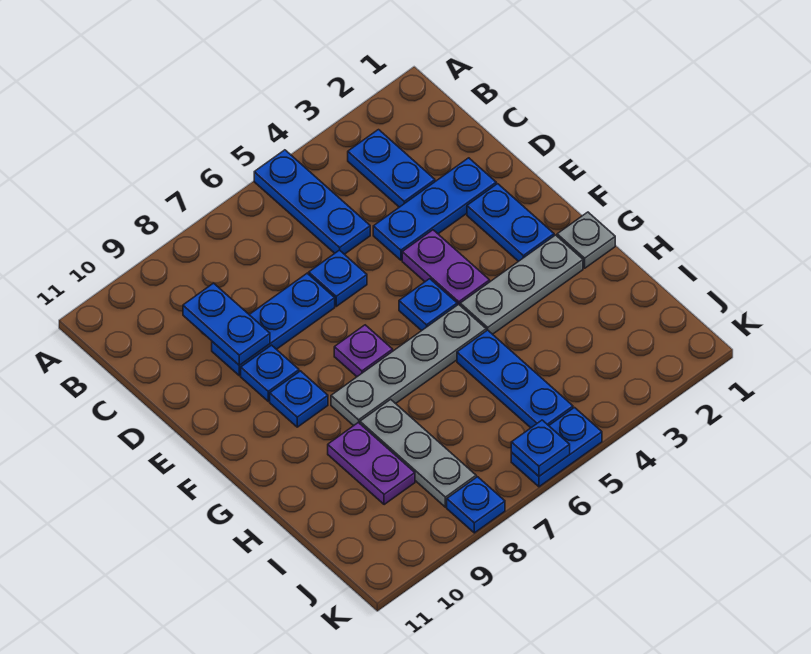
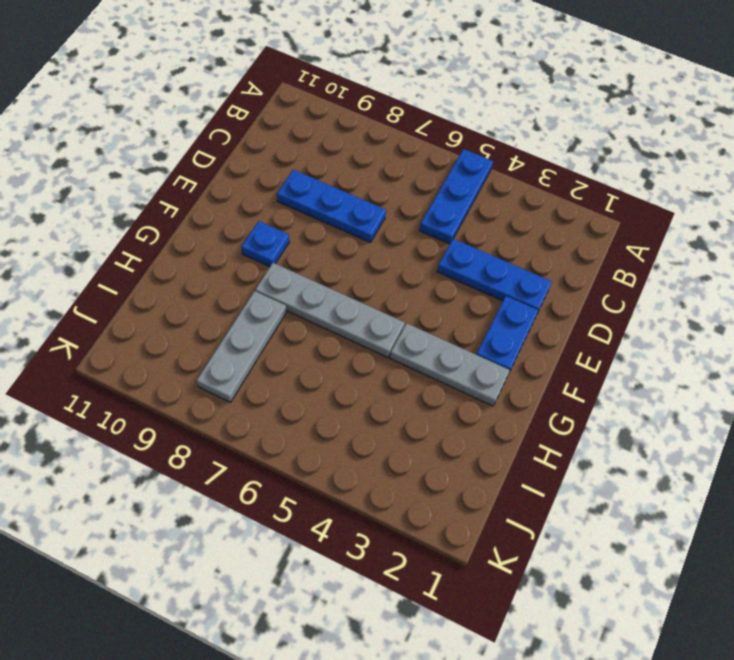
none -> blue 1x2 plate [348,130,435,207]
none -> blue 1x1 plate [309,250,367,306]
none -> purple 1x2 plate [402,230,490,305]

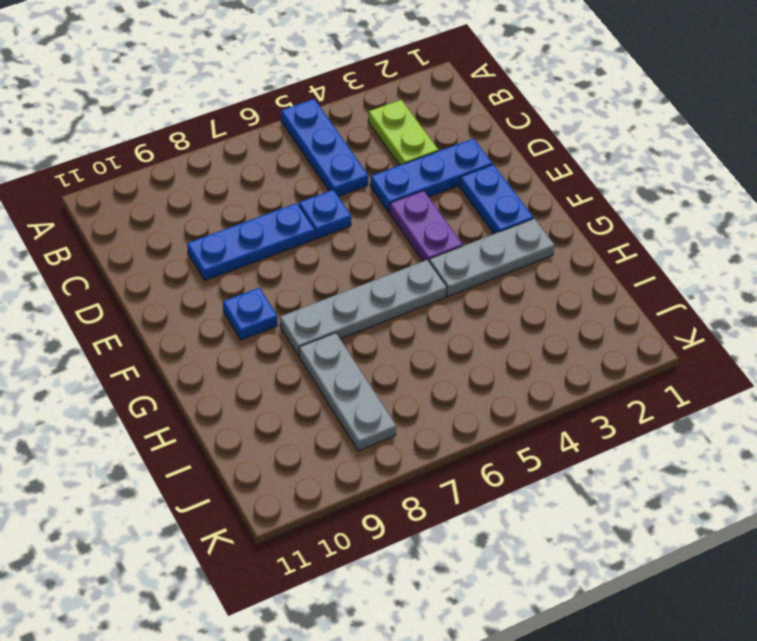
lime 1x2 plate [368,100,438,165] -> blue 1x2 plate [348,130,435,207]
none -> blue 1x1 plate [241,345,299,401]
none -> blue 1x1 plate [399,279,457,331]
none -> purple 1x1 plate [334,325,393,377]

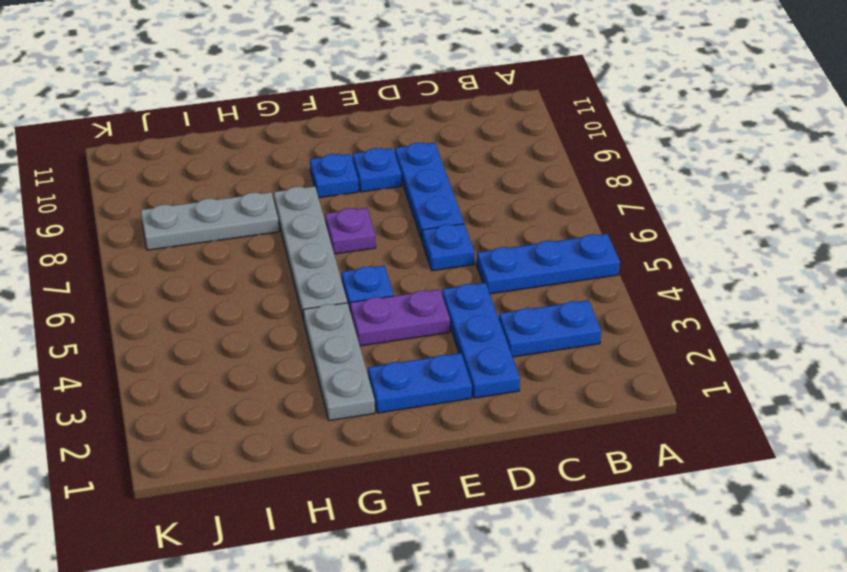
none -> grey 1x1 plate [557,212,615,268]
none -> blue 1x3 plate [457,330,573,428]
none -> purple 1x2 plate [328,422,415,505]

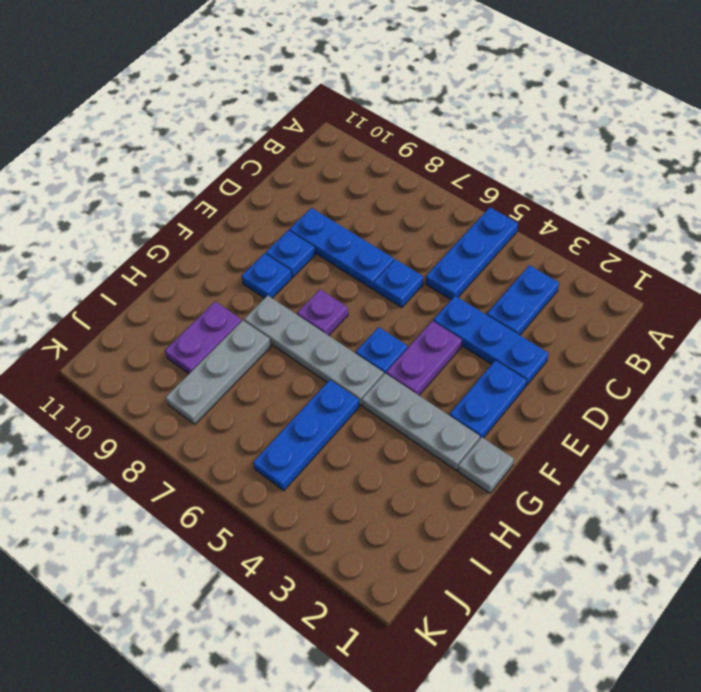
none -> blue 1x2 plate [511,408,602,487]
none -> blue 1x1 plate [447,477,505,533]
none -> blue 1x2 plate [183,283,270,365]

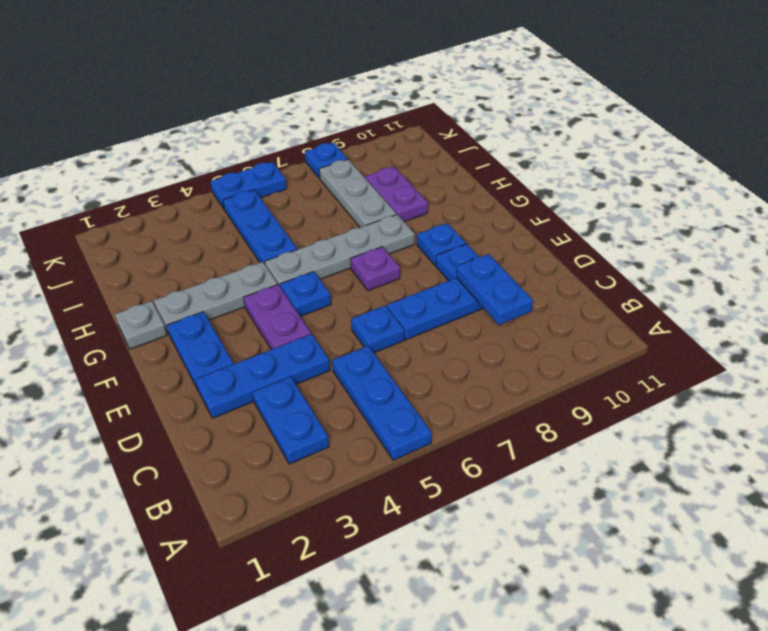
none -> blue 1x1 plate [511,420,570,476]

